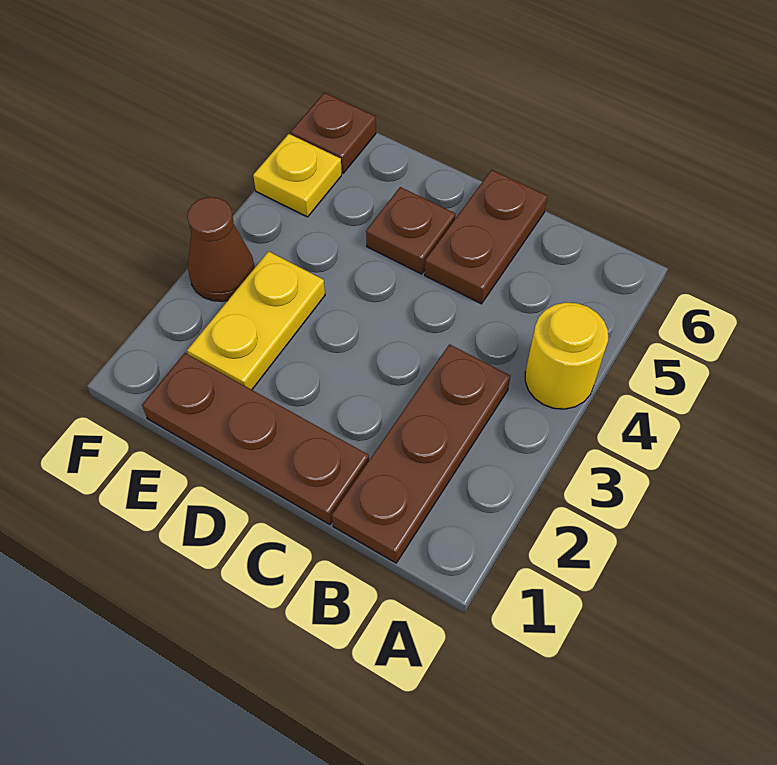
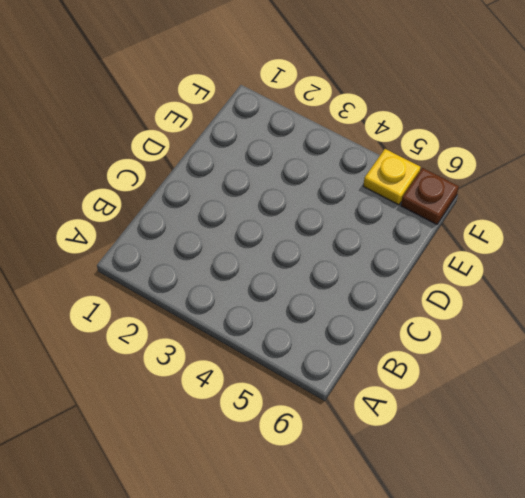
none -> yellow 1x1 round brick [525,303,608,409]
none -> brown 1x3 plate [332,344,510,563]

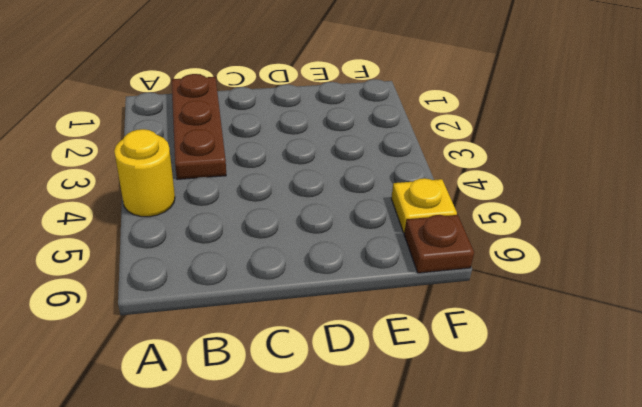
none -> brown 1x3 plate [142,353,369,525]
none -> brown 1x2 plate [425,170,548,304]

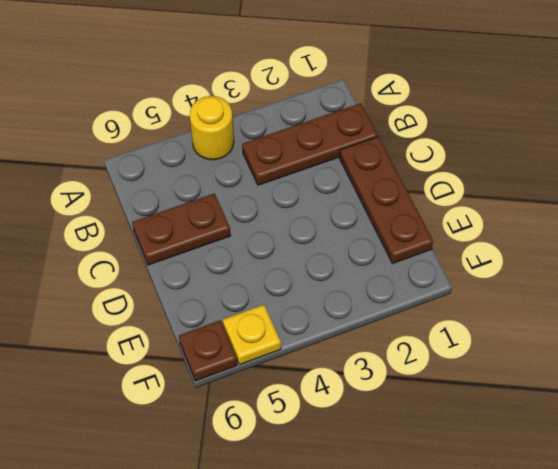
none -> brown 1x1 plate [366,187,455,274]
none -> yellow 1x2 plate [187,251,325,390]

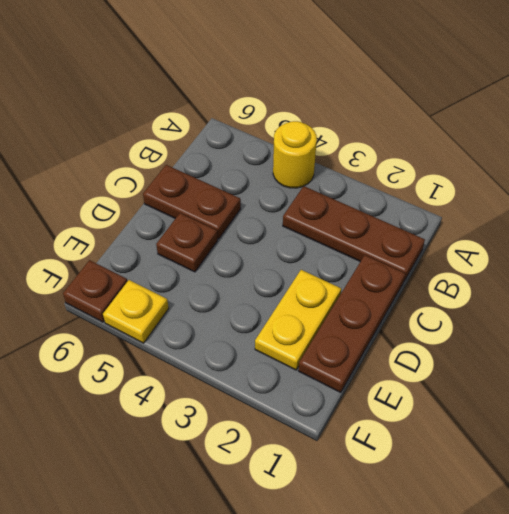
yellow 1x2 plate [255,270,341,370] -> yellow 1x2 plate turned to [187,251,325,390]
none -> brown 1x1 cone [187,197,255,301]

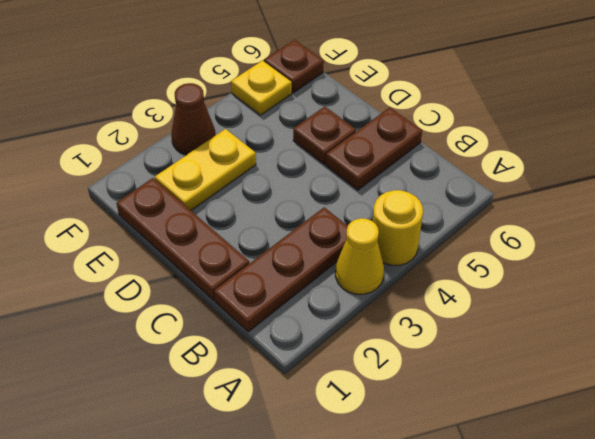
yellow 1x1 cone [335,218,384,294] -> none

